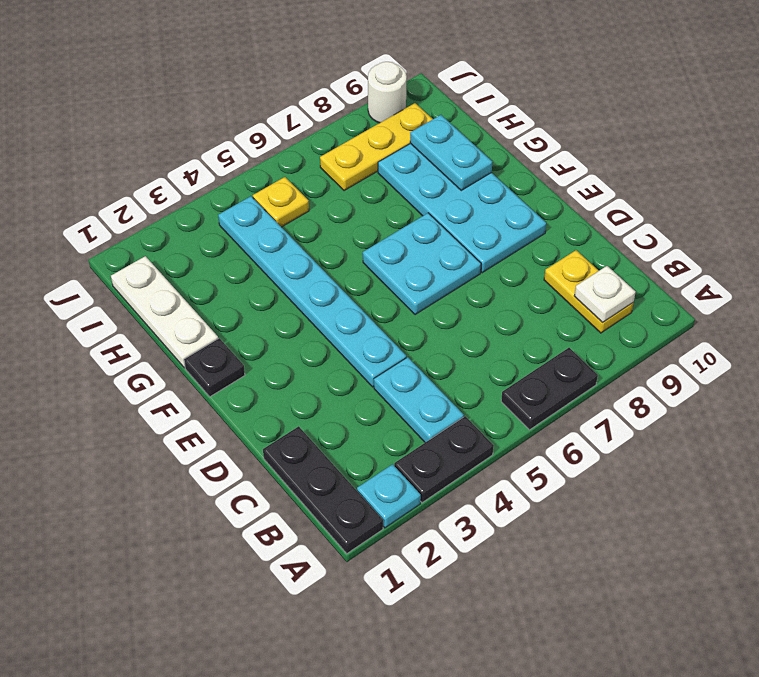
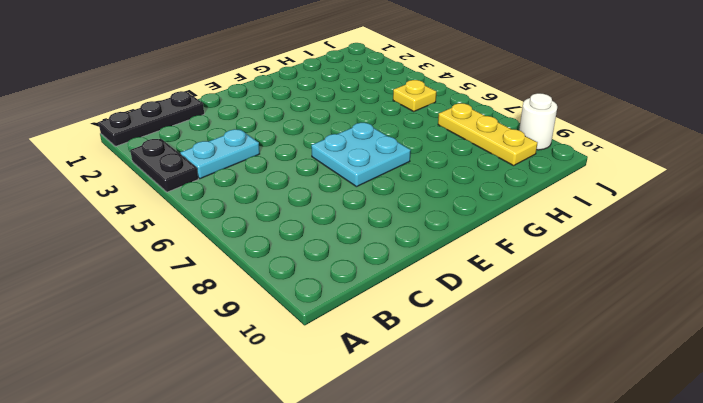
none -> cyan 1x1 plate [357,464,421,528]
none -> black 1x2 plate [501,348,598,430]
none -> yellow 1x2 plate [544,250,634,333]

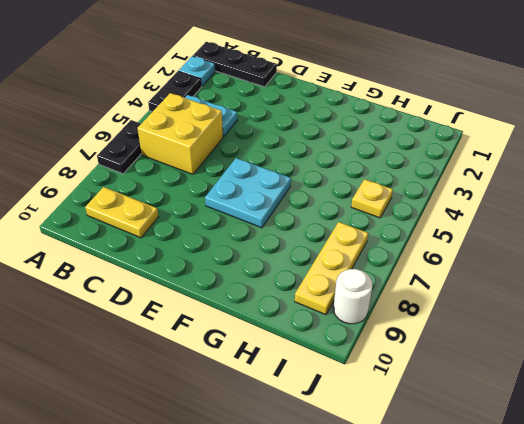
yellow 2x2 brick [138,93,223,174] -> none
none -> cyan 1x6 plate [218,196,406,387]
none -> cyan 2x4 plate [378,143,546,273]
none -> black 1x1 plate [184,338,245,397]

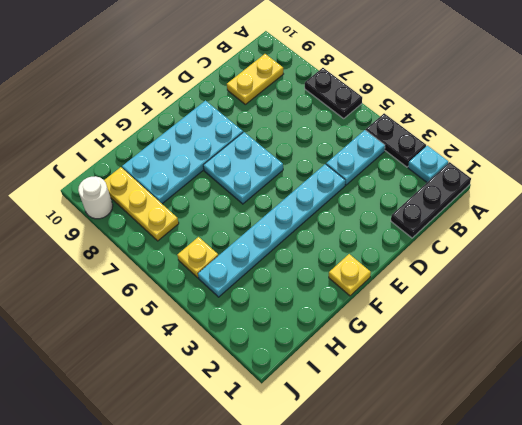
yellow 1x1 plate [329,254,371,296] -> black 1x1 plate [184,338,245,397]
none -> white 1x3 plate [111,256,218,368]
none -> white 1x1 plate [574,266,636,323]
none -> cyan 1x2 plate [410,115,492,190]

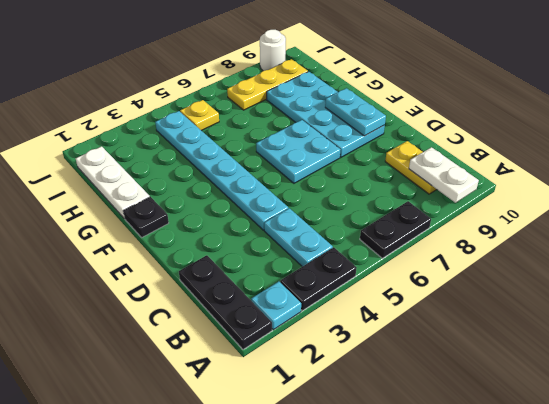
white 1x2 plate [409,147,479,203] -> white 1x1 plate [574,266,636,323]
cyan 1x2 plate [325,88,386,136] -> cyan 1x2 plate moved to [410,115,492,190]

